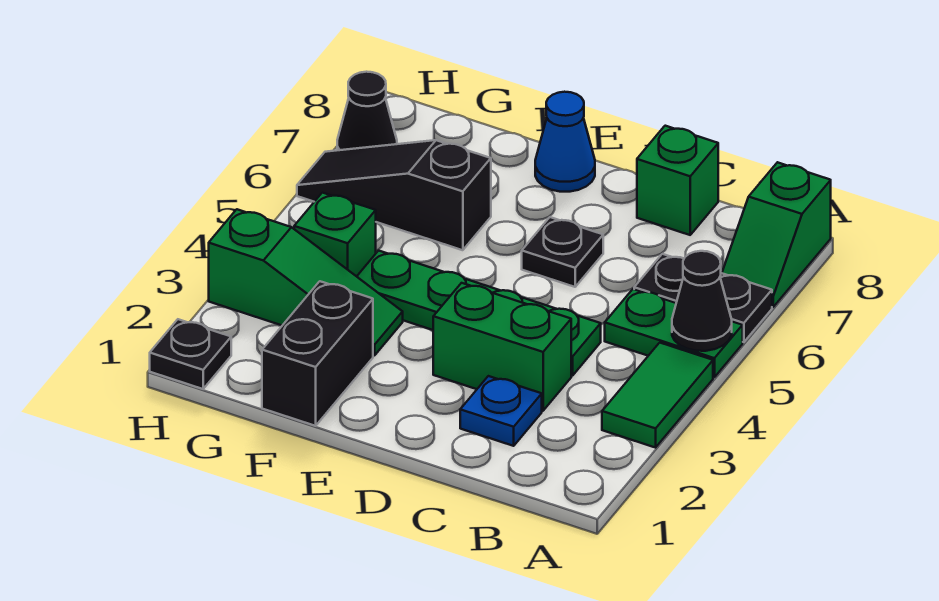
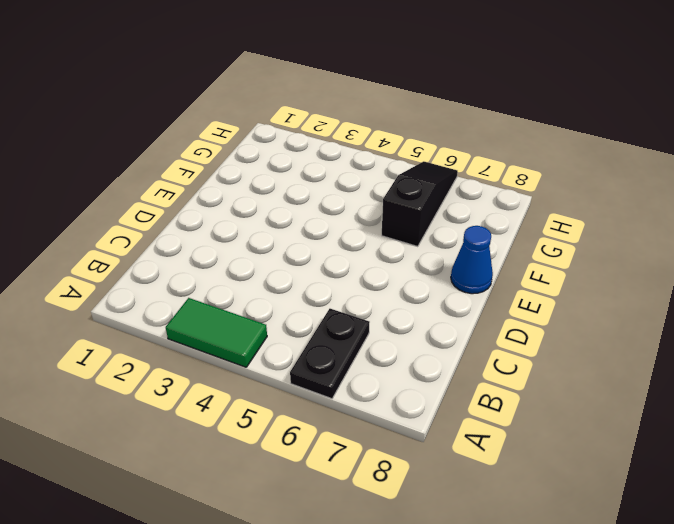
none -> green 1x2 plate [605,289,743,377]
none -> green 1x2 slope [722,162,831,307]
none -> blue 1x1 plate [460,376,542,446]

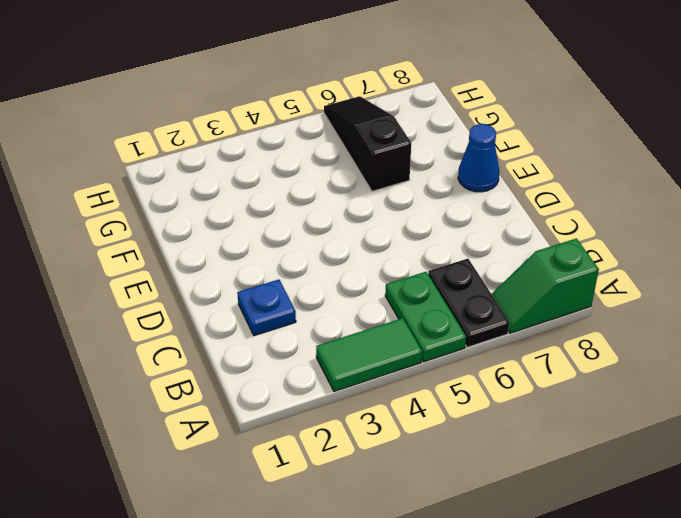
none -> green 1x2 brick [433,283,571,411]
none -> green 1x4 plate [357,251,601,376]
none -> green 1x1 brick [637,126,718,235]

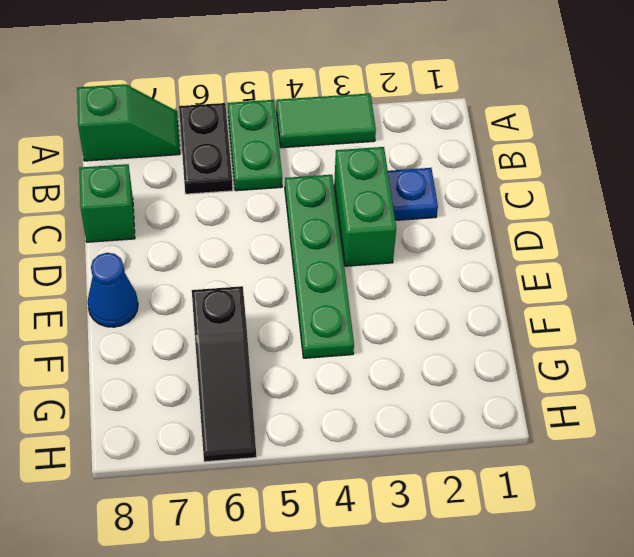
none -> black 1x1 plate [522,217,603,287]
none -> black 1x2 brick [262,281,373,426]
none -> green 1x3 slope [209,209,403,356]

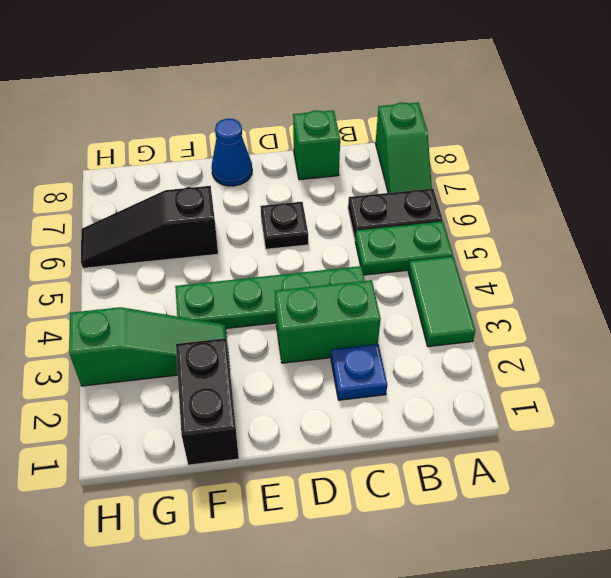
none -> green 1x1 brick [294,193,376,276]
none -> black 1x1 plate [150,319,231,389]
none -> black 1x1 cone [337,72,397,150]

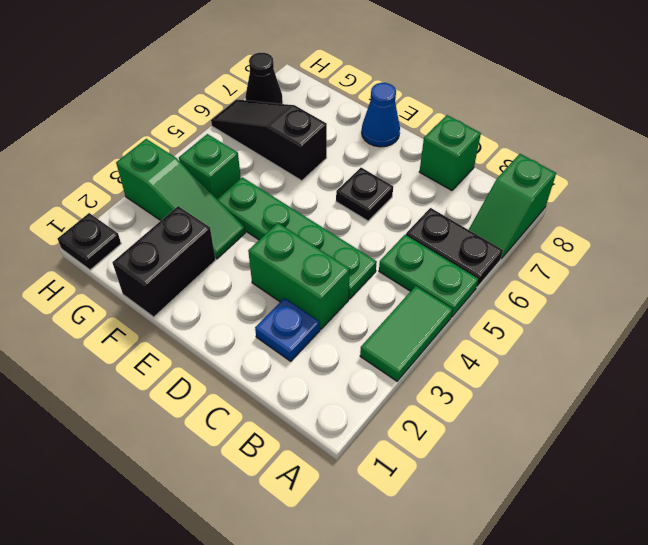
none -> black 1x1 cone [672,251,732,351]

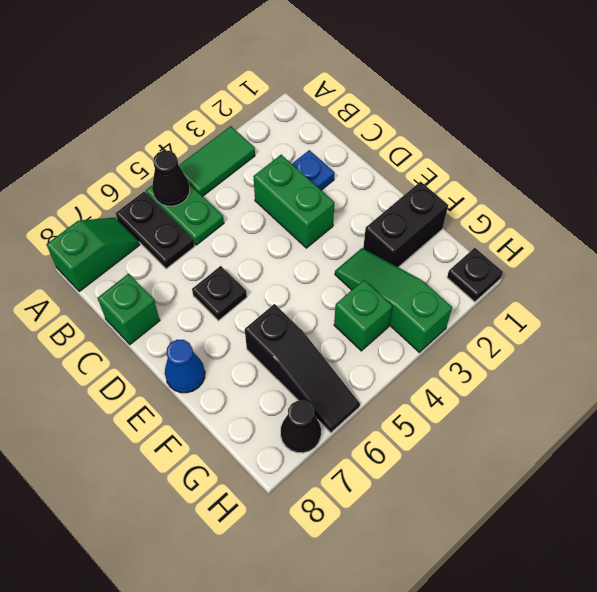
none -> green 1x4 plate [357,251,601,376]

